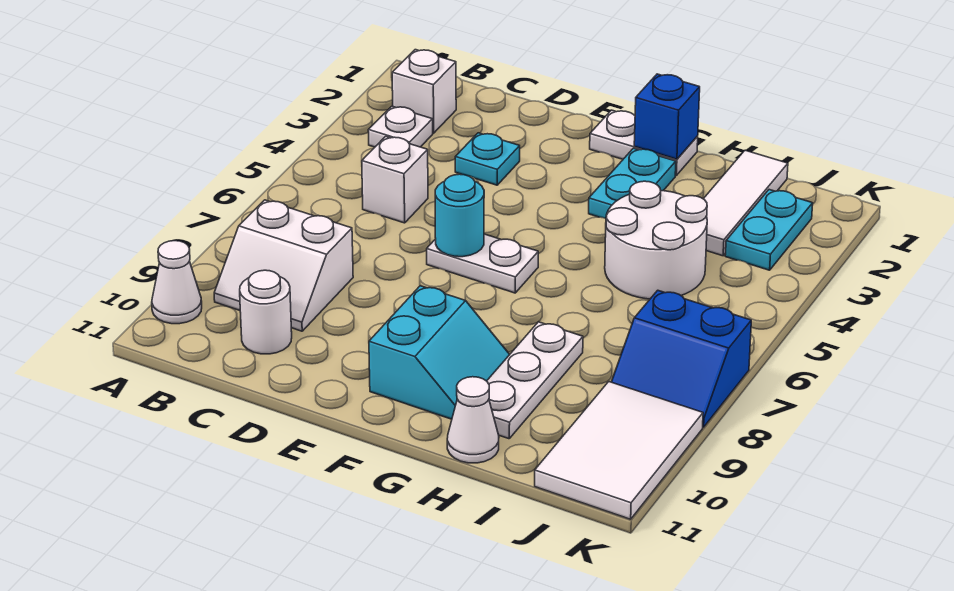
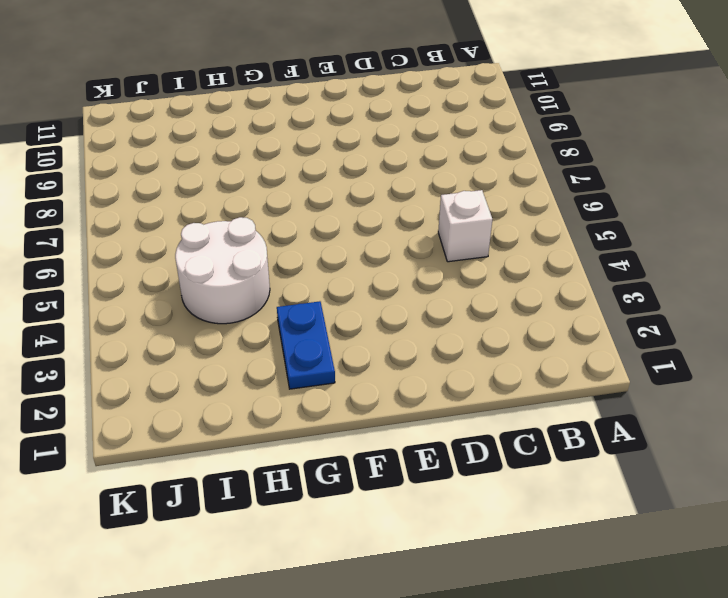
blue 1x2 plate [277,301,335,389] -> cyan 1x2 plate [589,148,676,219]
none -> white 1x1 cone [152,241,202,324]
none -> white 1x1 brick [392,50,456,133]
none -> white 1x1 plate [368,106,433,147]

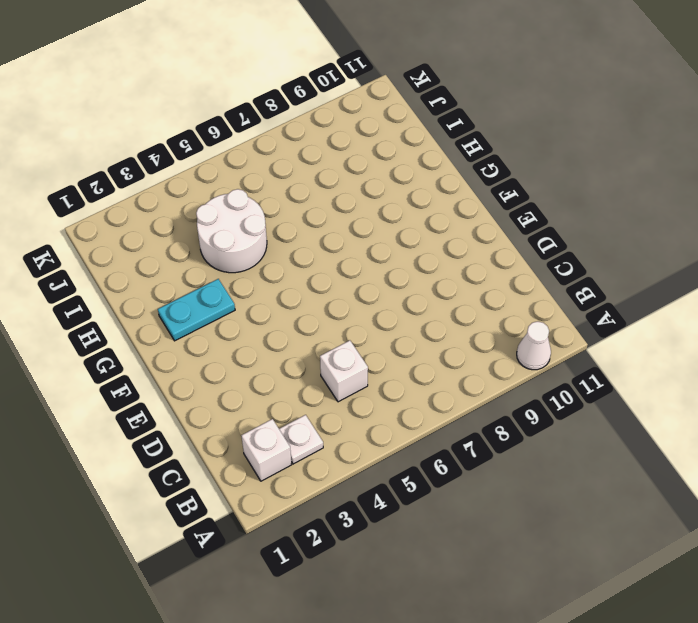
none -> white 2x2 slope [214,200,353,331]
none -> white 1x1 round brick [240,270,292,354]
none -> cyan 1x1 plate [455,133,520,185]

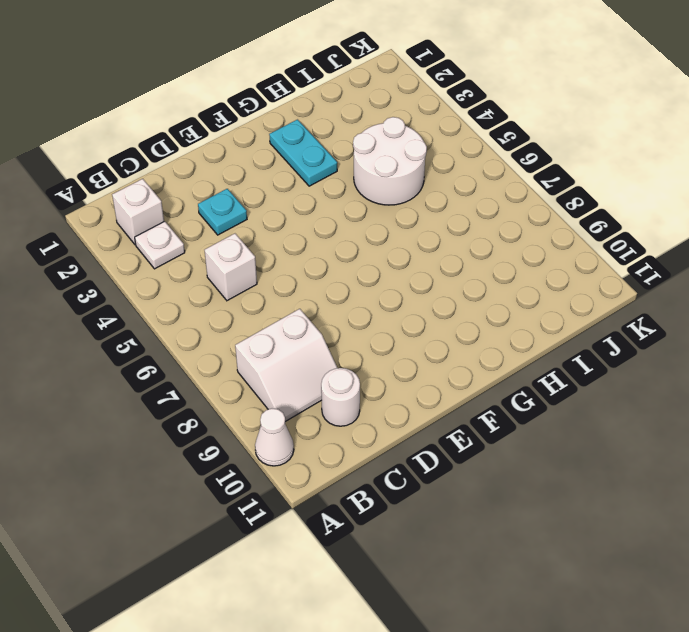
none -> white 1x2 plate [427,234,538,293]
none -> white 1x2 plate [590,110,698,176]
none -> cyan 2x2 slope [369,286,510,419]

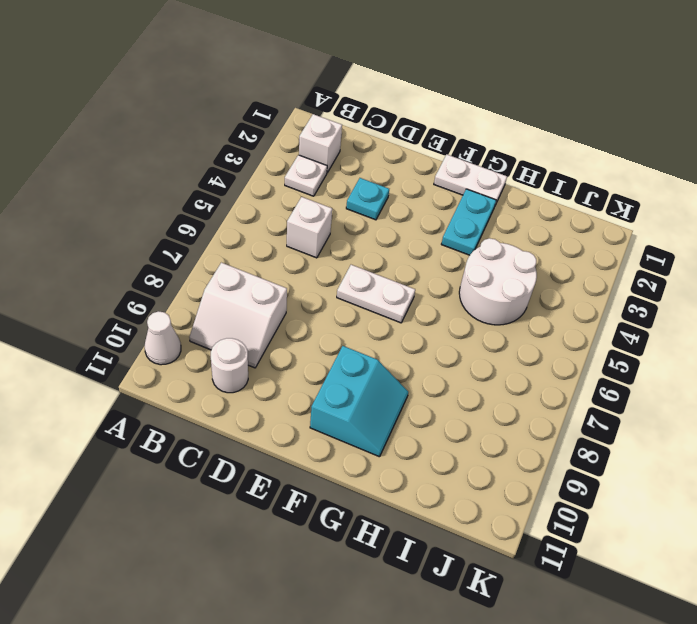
none -> white 1x3 plate [487,322,583,439]
none -> white 1x1 cone [447,377,499,463]
none -> white 1x3 tile [704,150,788,256]

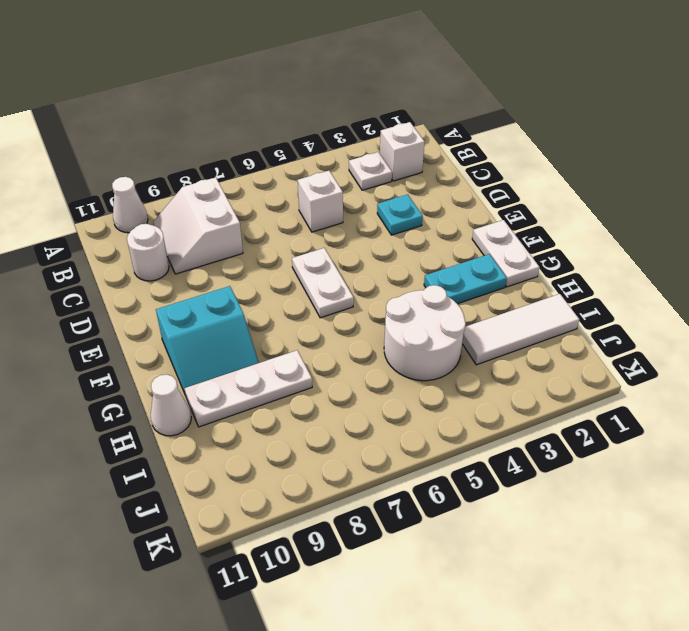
none -> cyan 1x2 plate [725,190,813,270]
none -> blue 2x2 slope [612,290,751,427]
none -> white 2x3 tile [535,382,703,519]

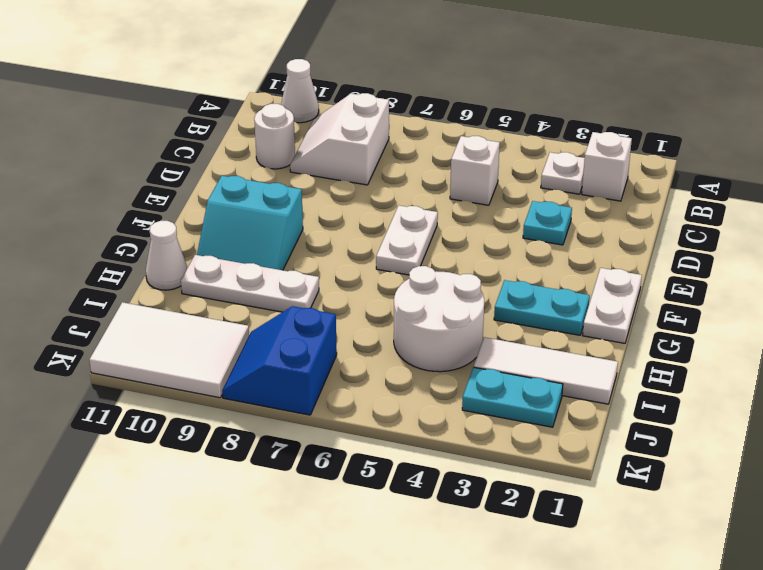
none -> cyan 1x1 round brick [435,174,484,257]
none -> blue 1x1 brick [634,74,700,159]

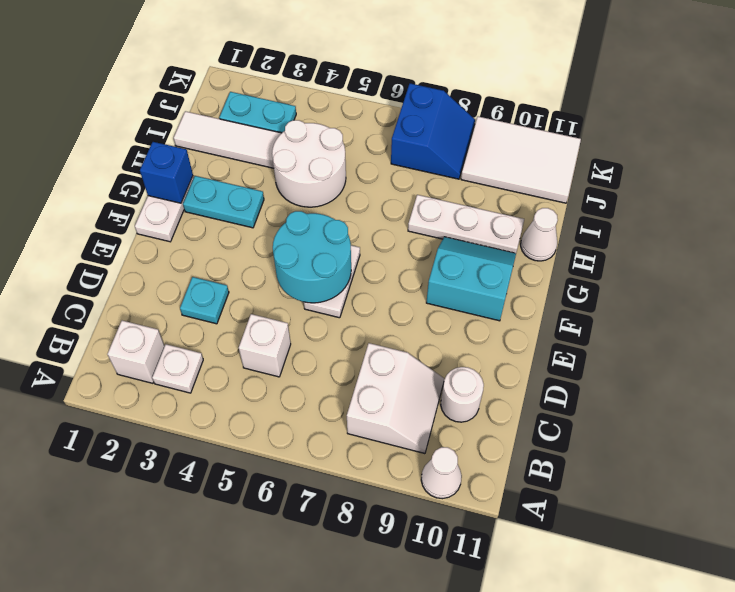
cyan 2x2 round brick [273,211,351,303] -> cyan 1x1 round brick [435,174,484,257]

